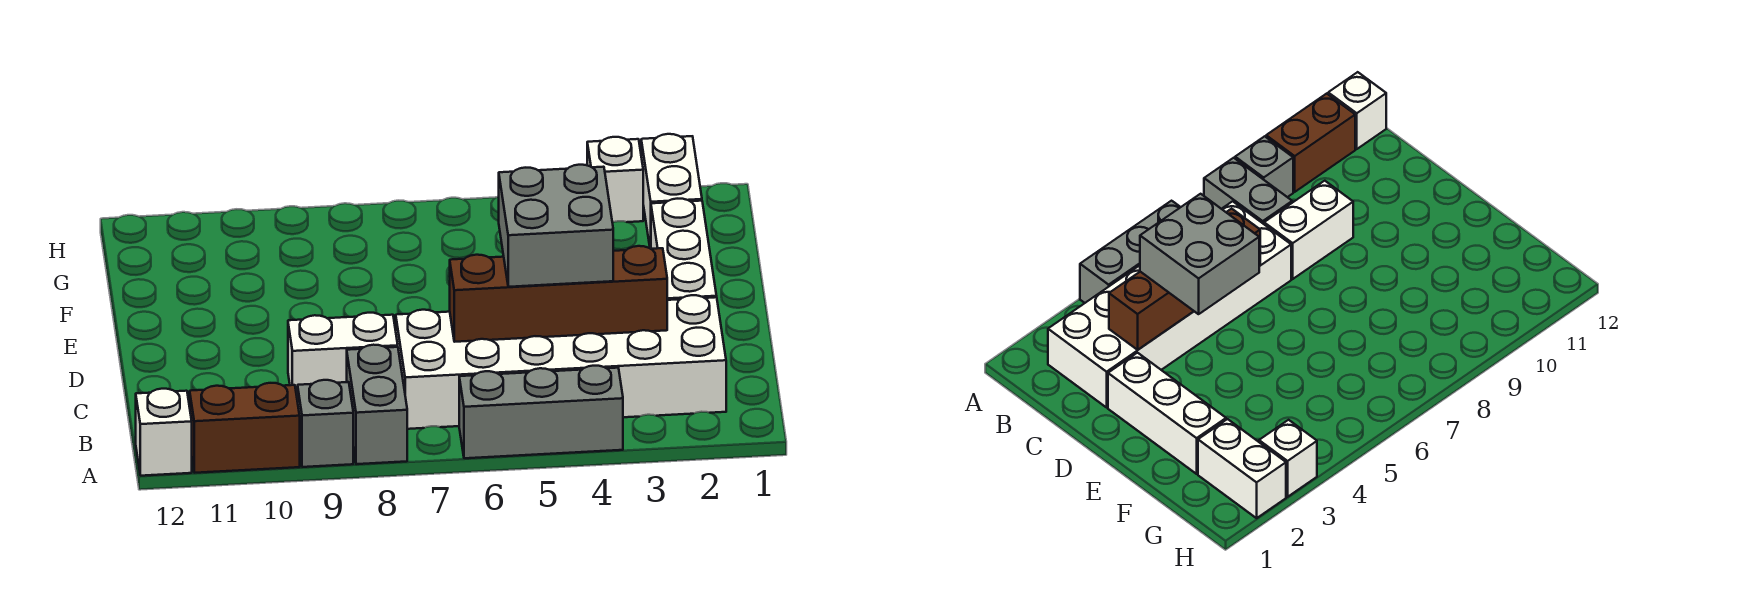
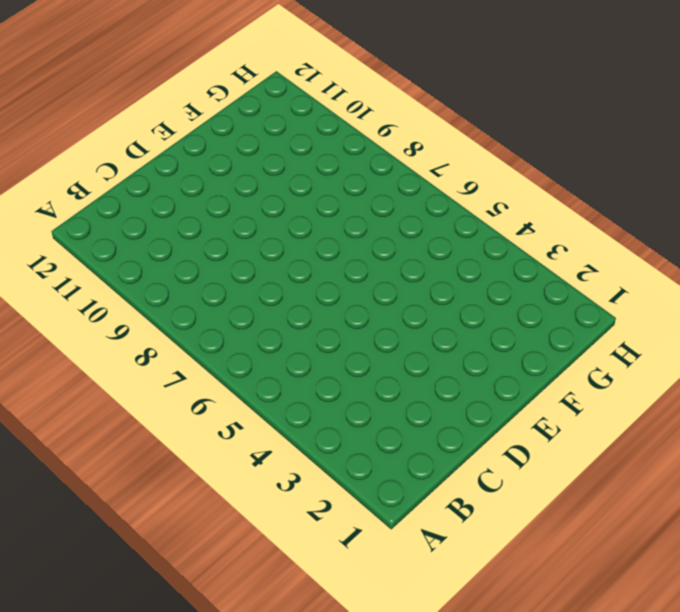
none -> grey 1x3 brick [459,366,623,458]
none -> grey 1x2 brick [347,345,407,464]
none -> grey 1x1 brick [298,380,353,467]

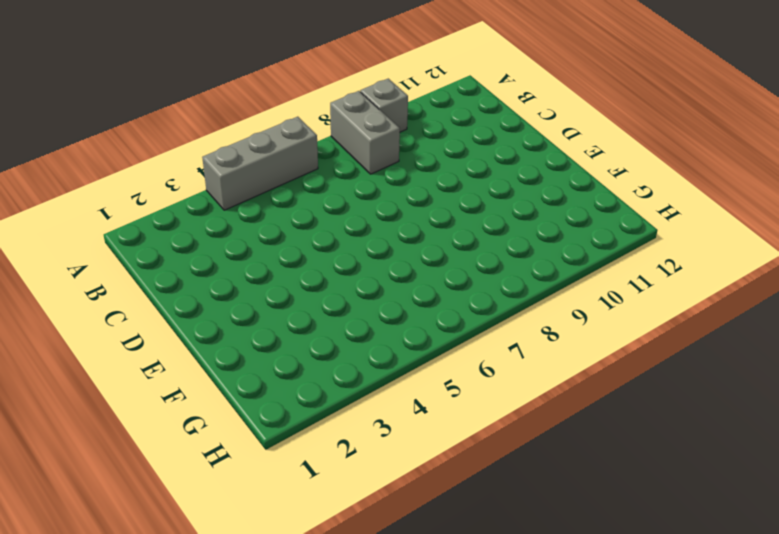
none -> brown 1x2 brick [190,383,300,473]
none -> white 1x1 brick [136,389,192,476]
none -> white 2x6 brick [396,295,726,429]

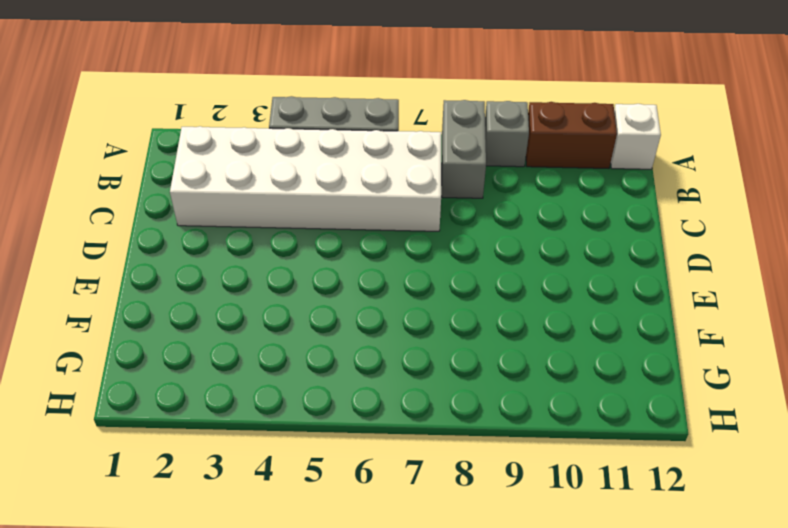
none -> white 1x2 brick [288,313,398,402]
none -> white 1x3 brick [651,199,717,300]
none -> white 1x2 brick [641,134,702,249]

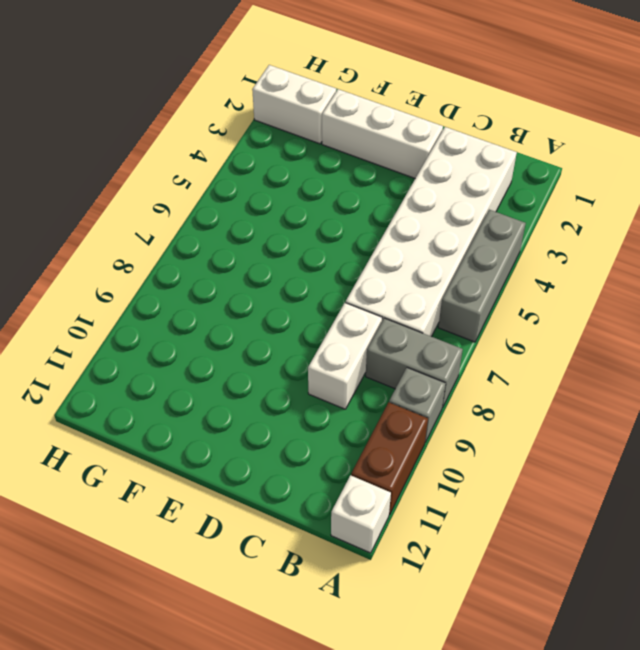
none -> white 1x1 brick [587,137,643,222]
none -> brown 1x4 brick [450,246,667,342]
none -> grey 2x2 brick [499,165,613,287]

